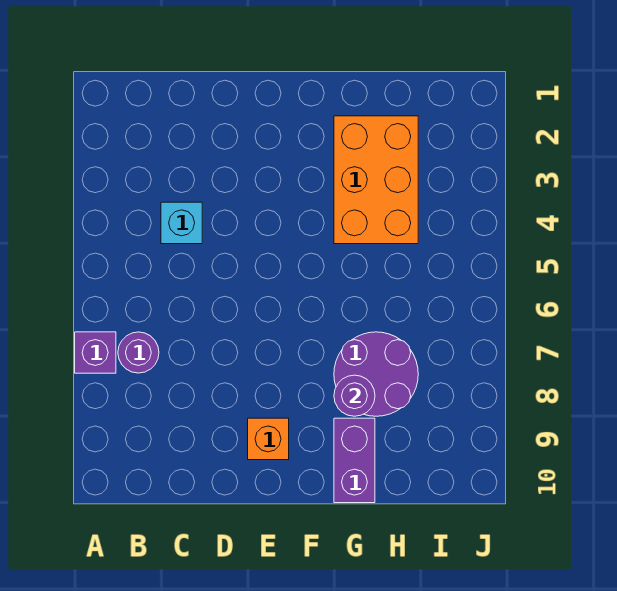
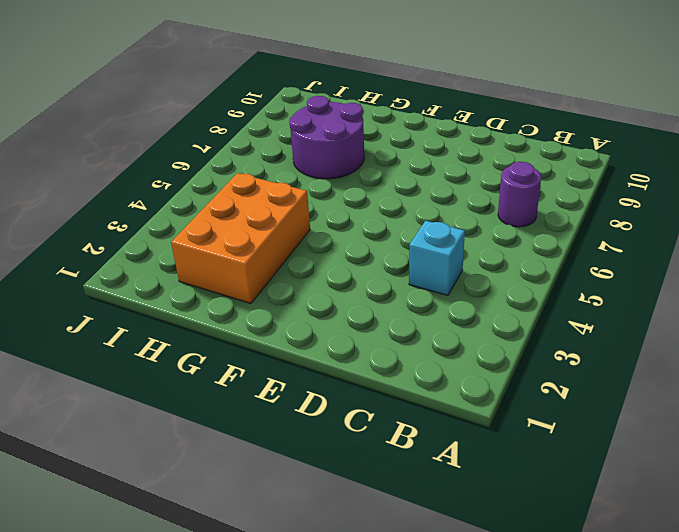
none -> purple 1x1 brick [75,332,116,373]
none -> orange 1x1 brick [248,418,289,460]

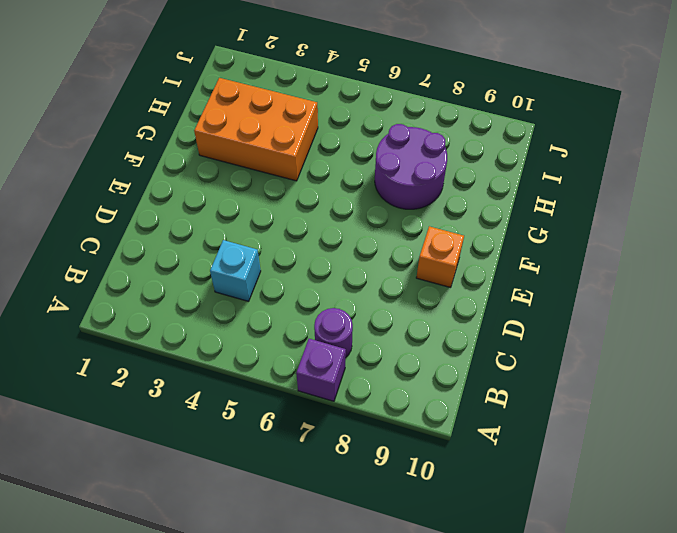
none -> purple 1x2 brick [334,418,375,503]
none -> purple 1x1 round brick [334,375,375,416]

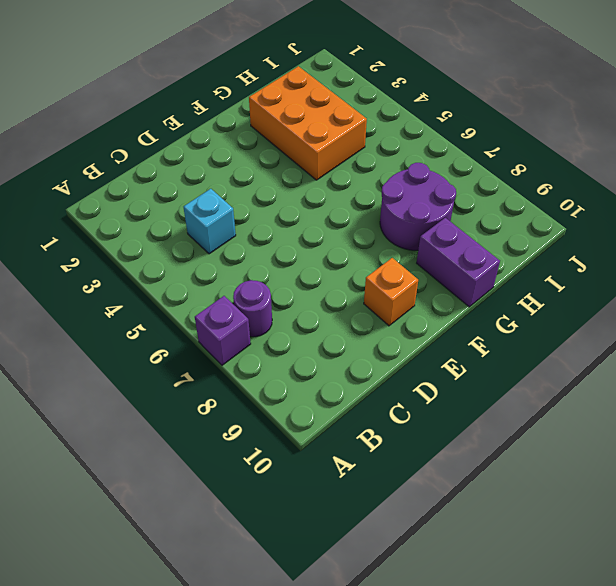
none -> purple 1x1 round brick [334,375,375,416]

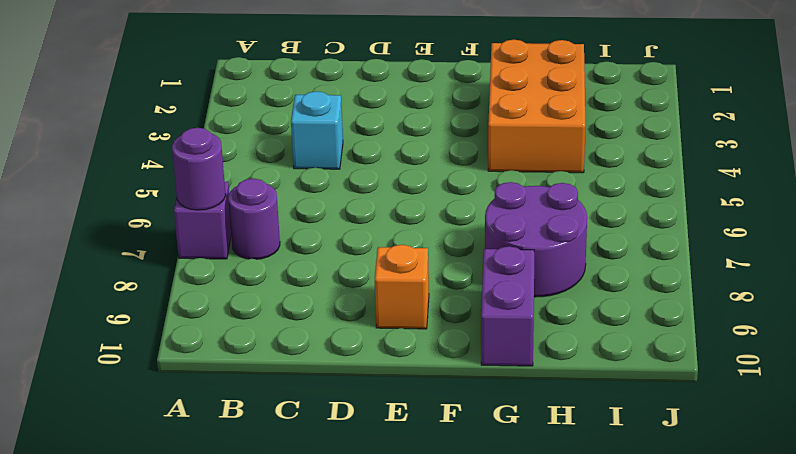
purple 1x1 round brick [172,128,226,210] -> purple 1x1 round brick moved to [334,375,375,416]

